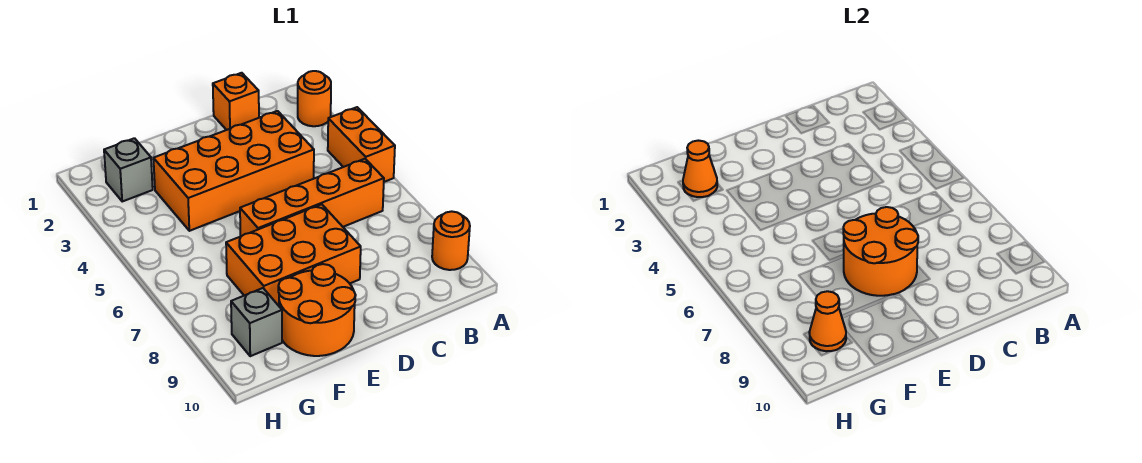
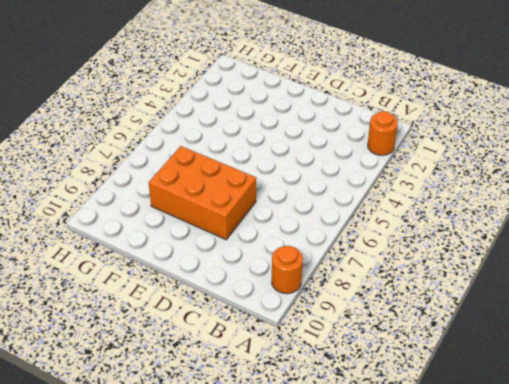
none -> orange 1x2 brick [328,107,395,182]
none -> orange 1x4 brick [240,159,384,236]
none -> orange 1x1 brick [213,73,259,130]

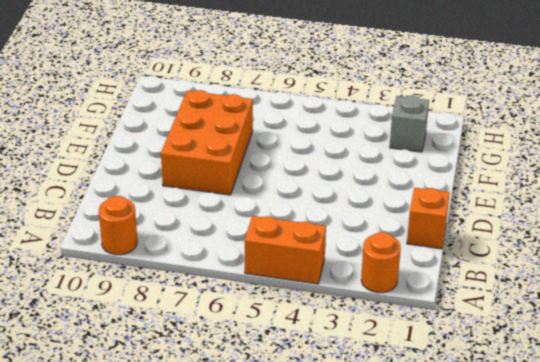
none -> orange 1x4 brick [240,159,384,236]
none -> orange 2x4 brick [153,111,314,231]
none -> orange 2x2 round brick [278,264,356,356]

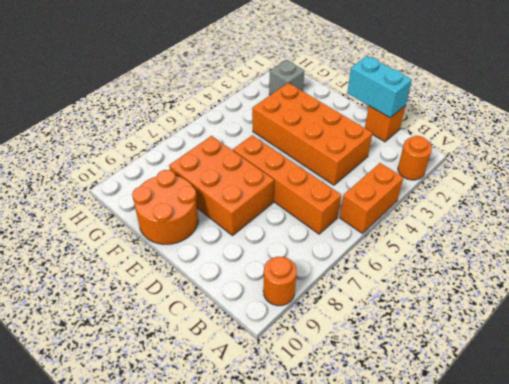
cyan 1x2 brick [347,56,412,118] -> none
none -> grey 1x1 brick [231,288,282,356]
none -> orange 2x2 round brick [843,207,918,296]
none -> orange 1x1 cone [683,141,717,197]

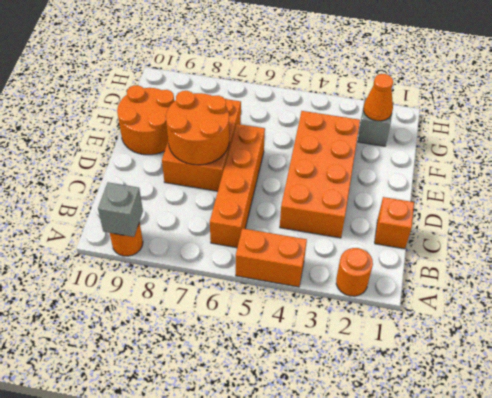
grey 1x1 brick [98,182,143,237] -> grey 1x1 brick moved to [231,288,282,356]
none -> orange 1x1 cone [809,291,846,351]

